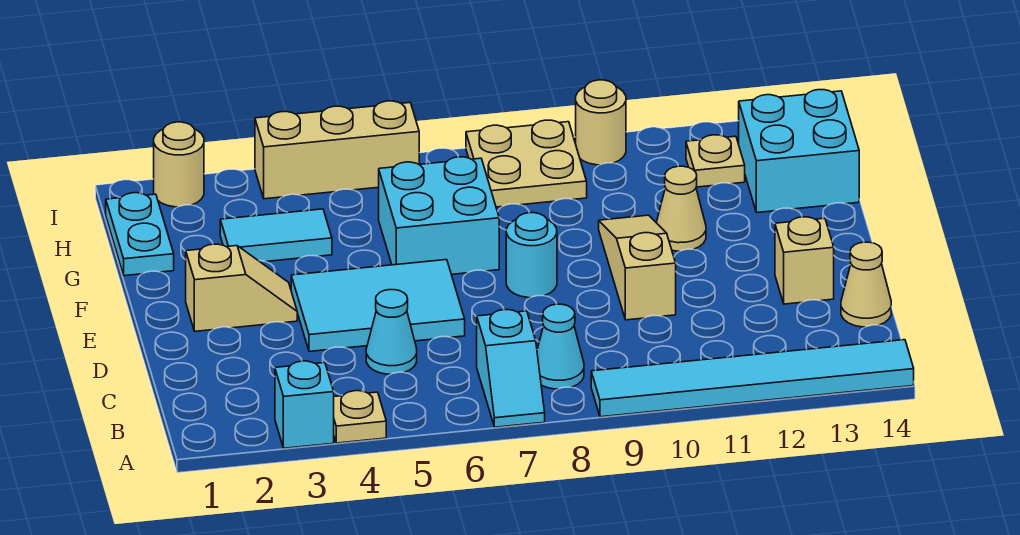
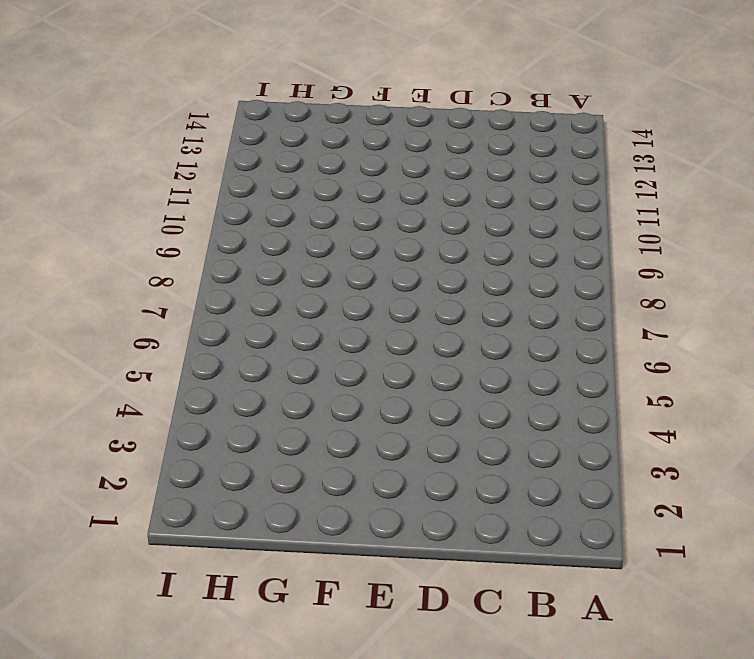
none -> cyan 1x1 brick [275,361,334,448]
none -> tan 1x1 plate [334,391,386,443]
none -> cyan 1x2 slope [477,310,545,427]

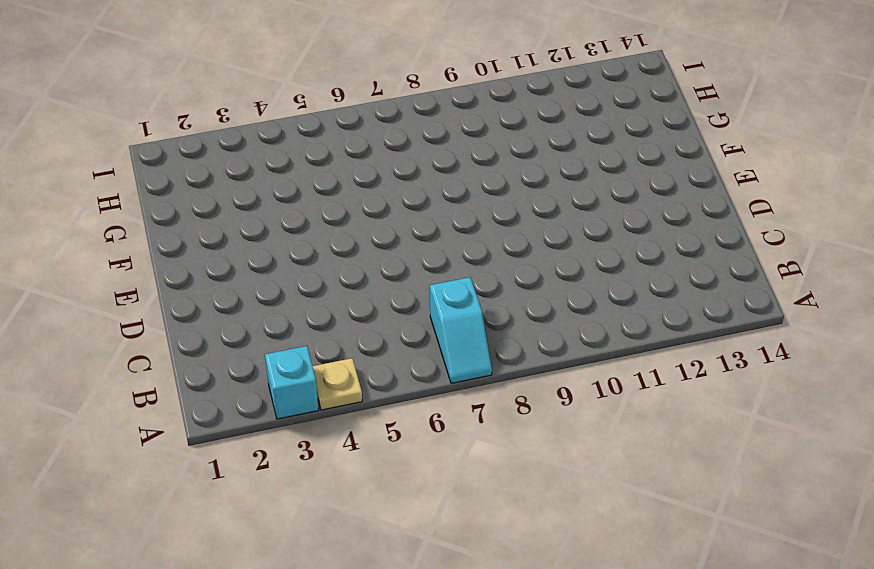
none -> cyan 1x6 tile [591,340,914,417]
none -> cyan 1x1 cone [537,304,584,389]
none -> cyan 1x1 cone [366,290,417,374]

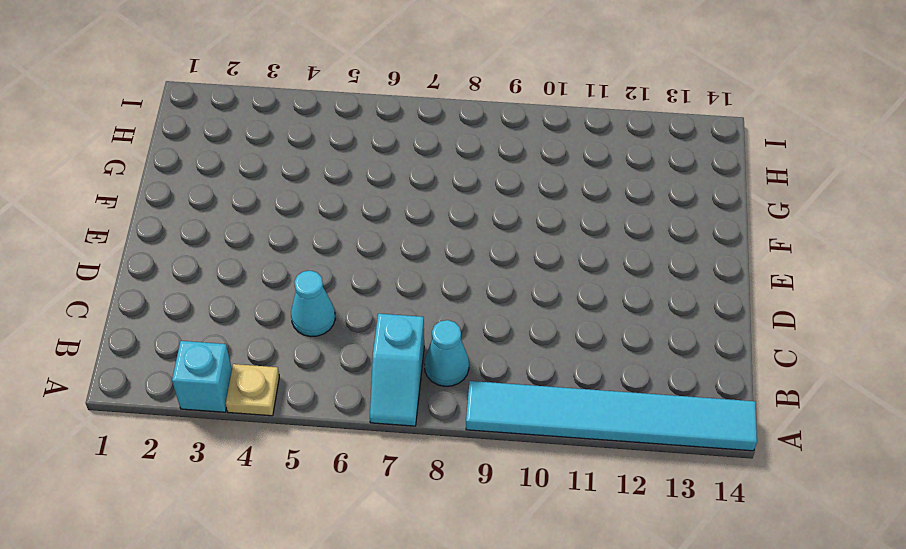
none -> tan 1x1 cone [841,242,891,327]
none -> cyan 2x3 tile [291,260,465,352]
none -> tan 1x3 slope [599,215,676,320]

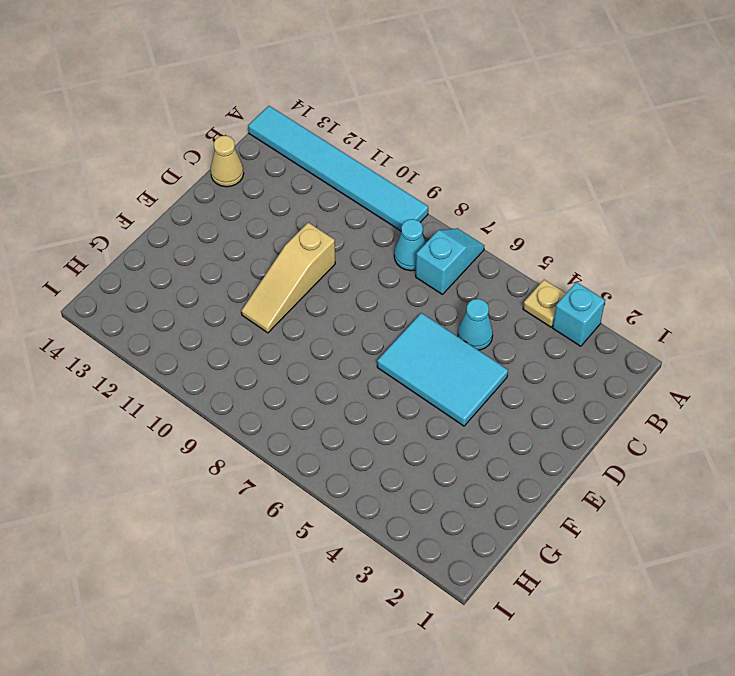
none -> tan 1x1 brick [775,217,834,304]
none -> tan 1x2 slope [186,244,297,331]
none -> cyan 1x1 round brick [506,213,557,298]

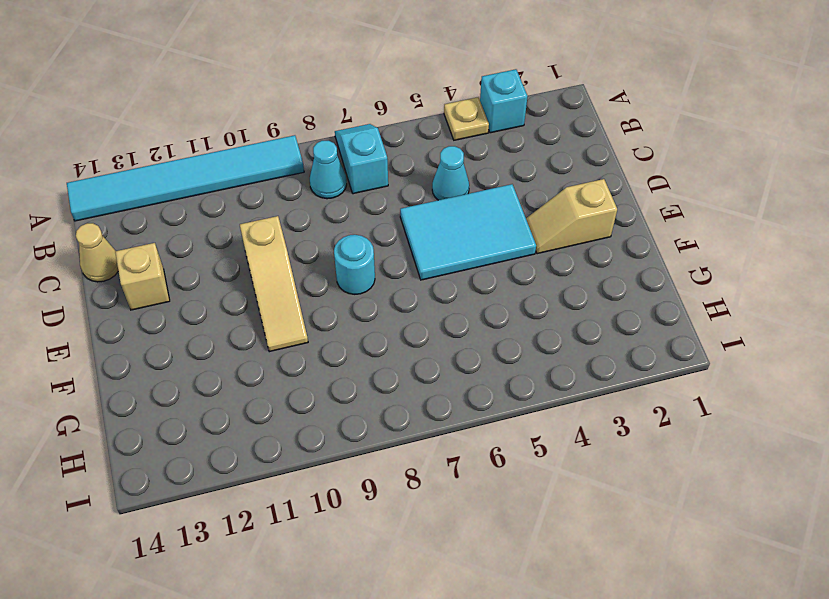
none -> cyan 2x2 brick [379,157,499,274]
none -> tan 1x1 cone [656,166,706,251]
none -> cyan 1x2 plate [106,193,174,276]

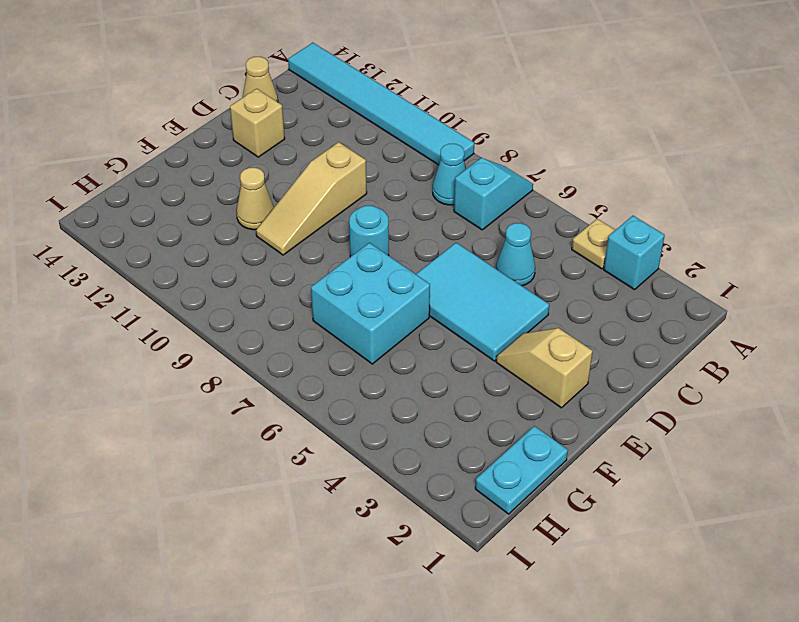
none -> cyan 1x2 tile [220,209,332,262]
none -> cyan 2x2 brick [739,90,859,213]
none -> tan 2x2 plate [466,120,587,207]

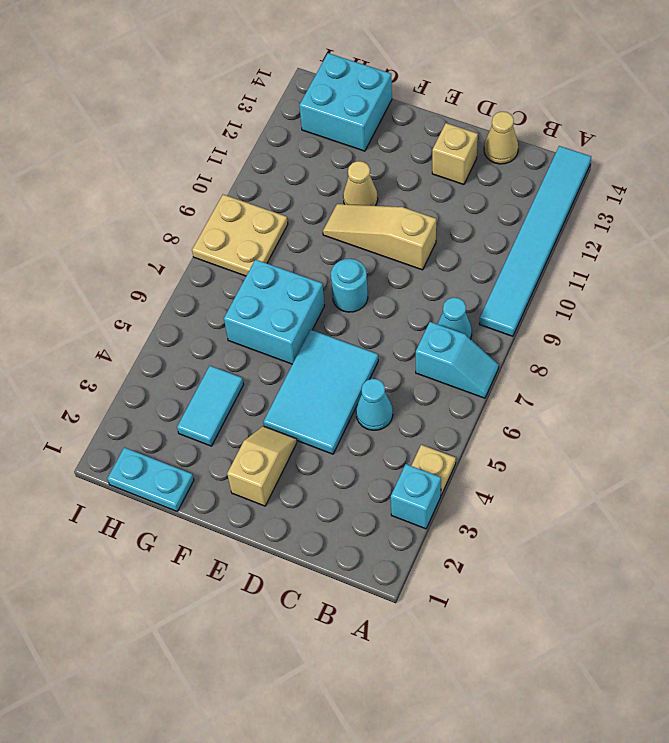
none -> tan 1x1 plate [686,135,745,187]
none -> tan 1x1 round brick [154,122,204,207]
none -> tan 1x3 brick [255,101,419,199]

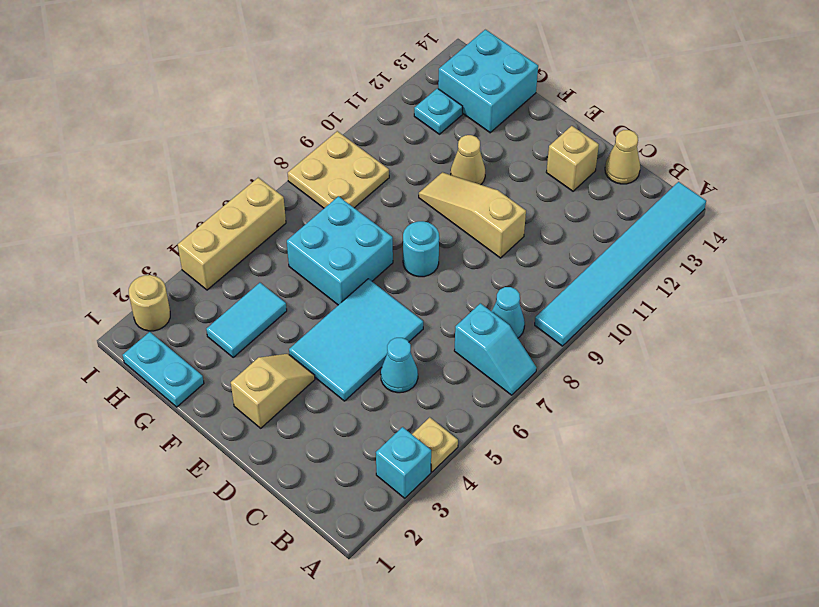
cyan 1x1 plate [414,88,463,134] -> tan 1x1 plate [686,135,745,187]
none -> tan 1x1 round brick [576,80,626,165]

